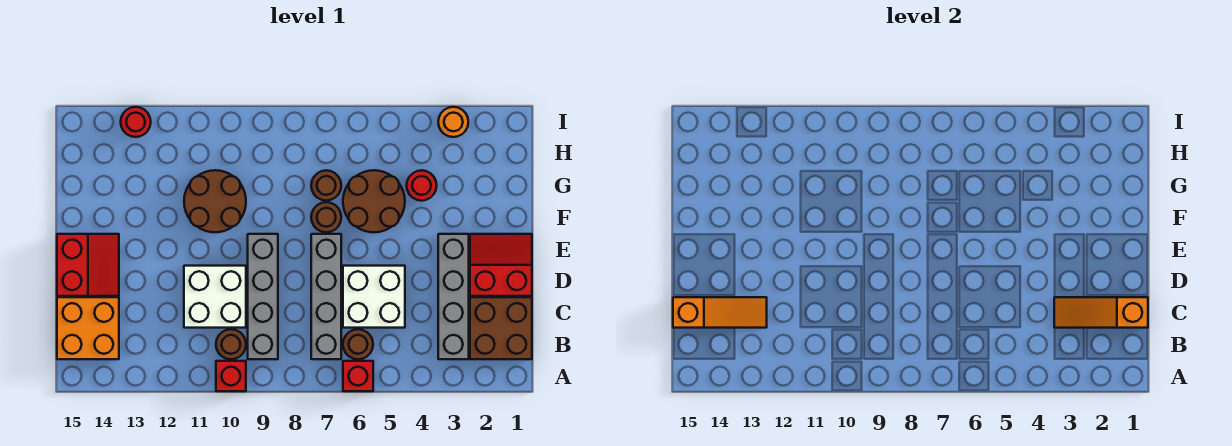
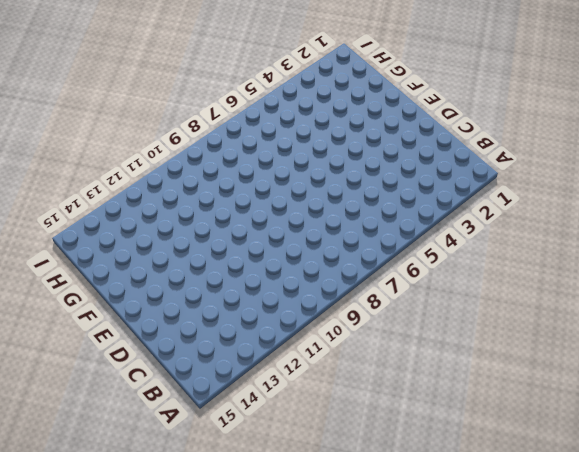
none -> red 1x1 brick [343,361,373,391]
none -> red 1x1 brick [216,361,246,391]
none -> brown 2x2 brick [470,297,532,359]

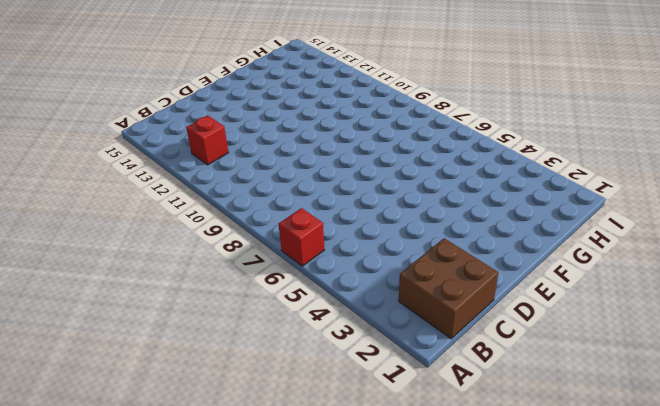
red 1x1 brick [186,115,228,165] -> red 1x1 brick moved to [216,361,246,391]
none -> grey 1x4 brick [438,234,469,359]
none -> brown 1x1 round brick [343,329,373,359]
none -> grey 1x4 brick [311,234,341,359]

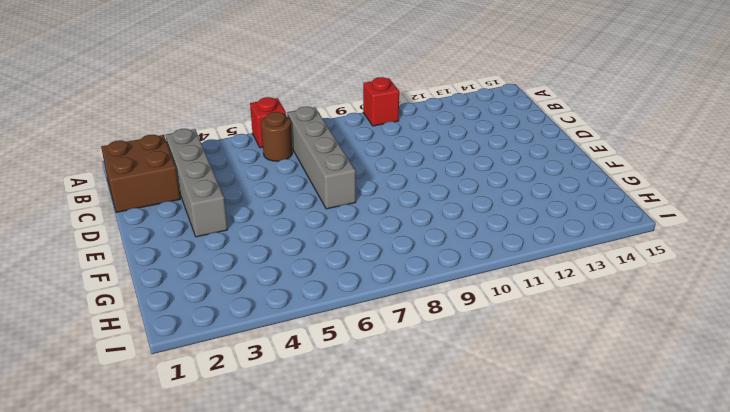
none -> grey 1x4 brick [248,234,278,359]
none -> brown 1x1 round brick [216,329,246,359]
none -> orange 2x2 brick [57,297,119,359]

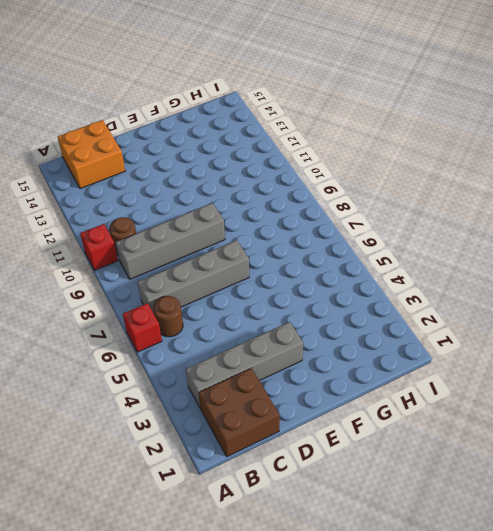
none -> white 2x2 brick [343,266,405,328]
none -> white 2x2 brick [184,266,246,328]
none -> red 2x2 slope [470,234,532,296]

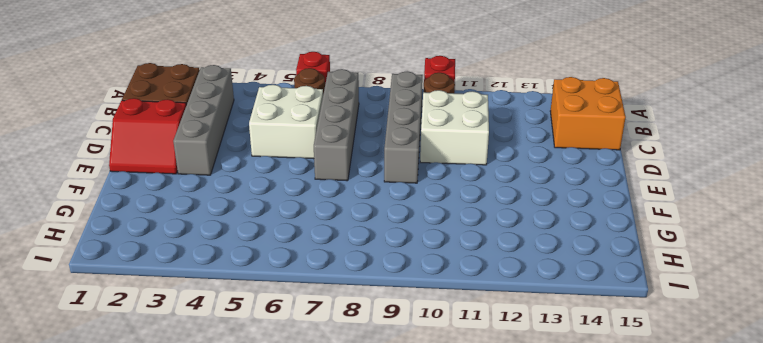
none -> red 2x2 slope [57,234,119,296]
none -> brown 2x2 round brick [343,170,405,232]
none -> brown 1x1 round brick [311,202,341,232]

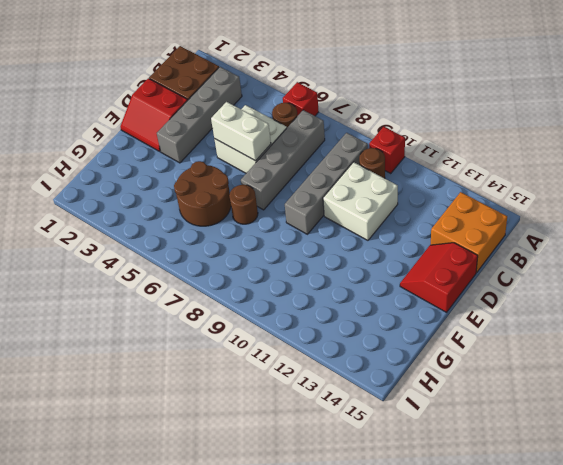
white 1x2 brick [211,102,271,161] -> none
none -> brown 2x2 round brick [184,170,246,232]
none -> red 1x1 round brick [407,170,437,201]
none -> brown 1x1 round brick [311,170,341,201]

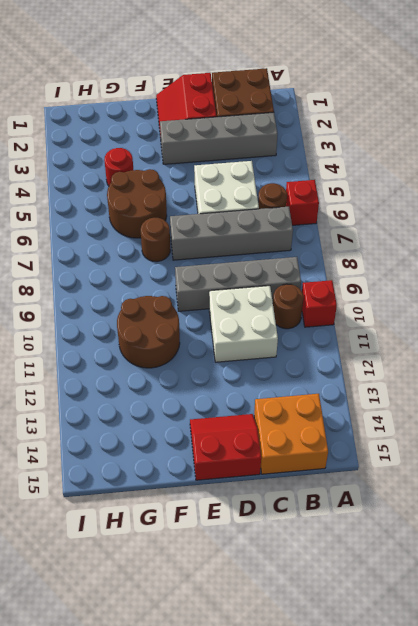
none -> brown 1x1 round brick [311,170,341,201]
none -> orange 1x1 round brick [438,107,468,137]
none -> red 1x1 round brick [121,107,151,137]

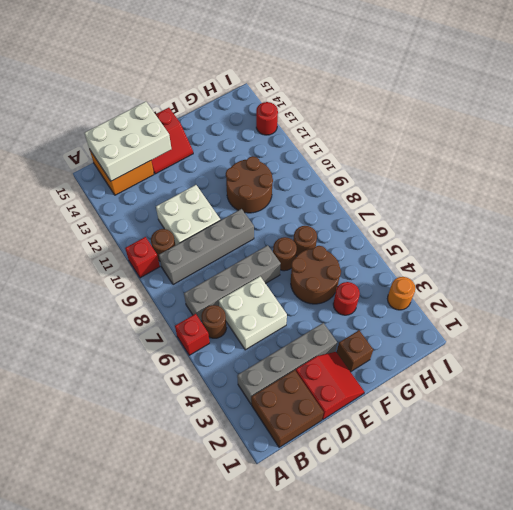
white 2x3 brick [85,102,171,181] -> orange 1x3 slope [673,297,767,328]
brown 1x1 brick [337,330,373,372] -> none
none -> orange 1x3 slope [1054,297,1148,328]

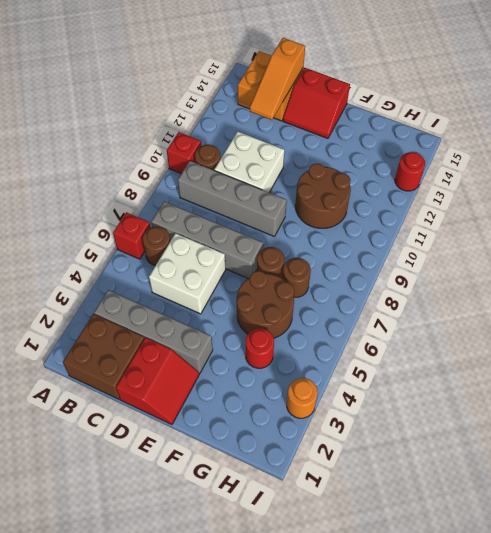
none -> orange 1x3 slope [1054,297,1148,328]

